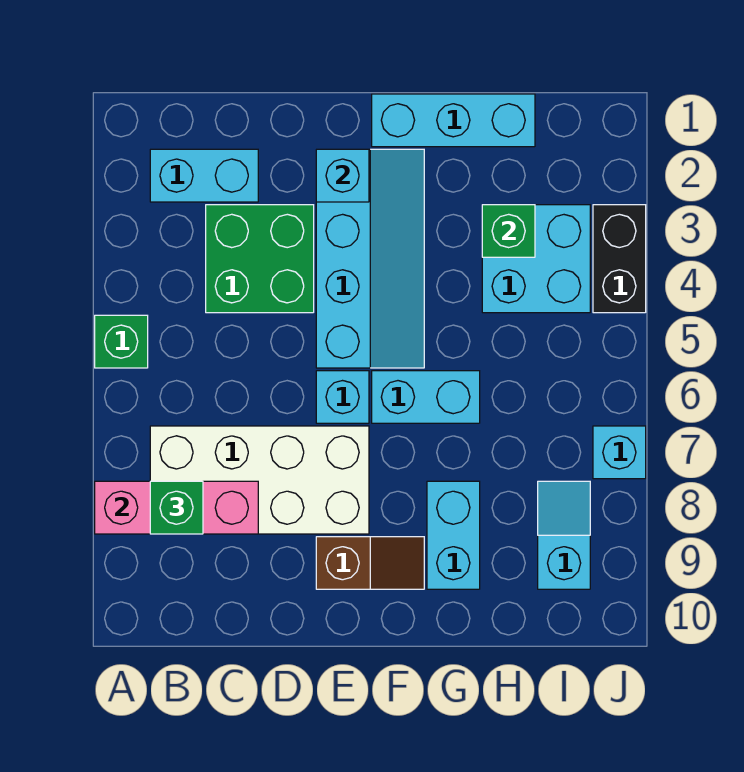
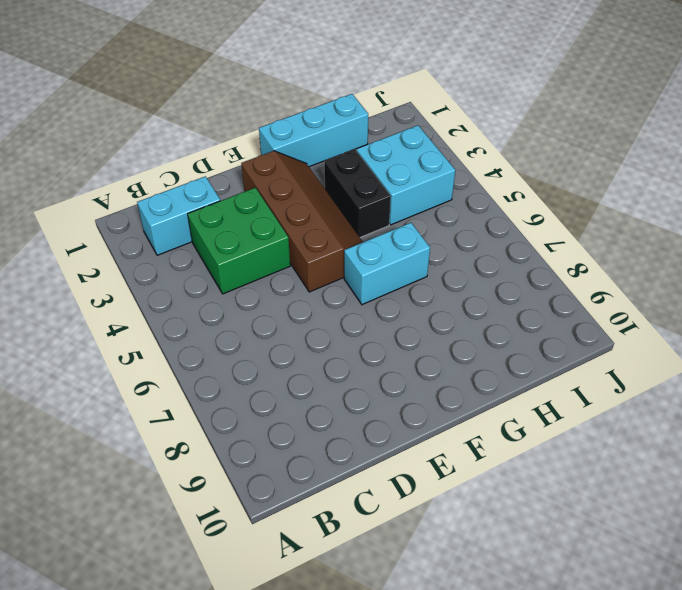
brown 2x4 slope [241,151,363,292] -> cyan 2x4 slope [316,149,424,368]
black 1x2 brick [324,149,391,237] -> black 1x2 brick moved to [593,205,646,313]
none -> green 1x1 brick [95,315,148,368]
none -> white 2x4 brick [150,426,369,534]
none -> cyan 1x1 brick [316,371,369,423]

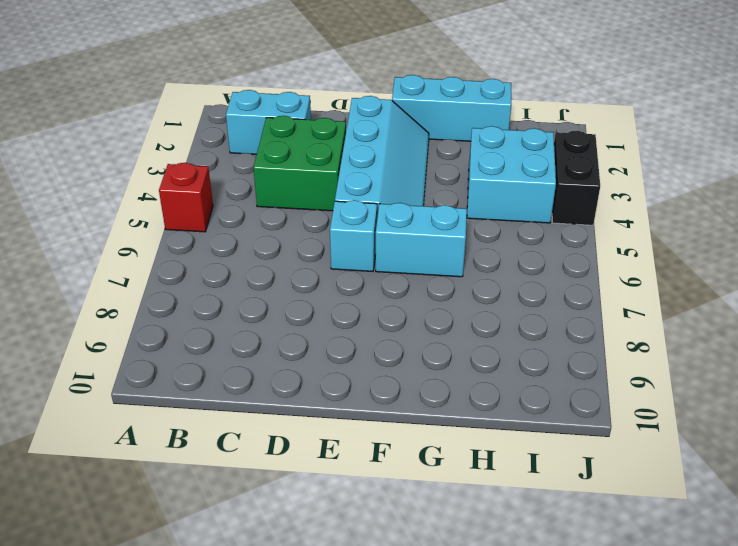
red 1x1 brick [159,163,213,232] -> green 1x1 brick [95,315,148,368]
none -> white 2x4 brick [150,426,369,534]
none -> brown 1x2 slope [316,537,424,589]
none -> cyan 1x2 brick [427,481,480,589]

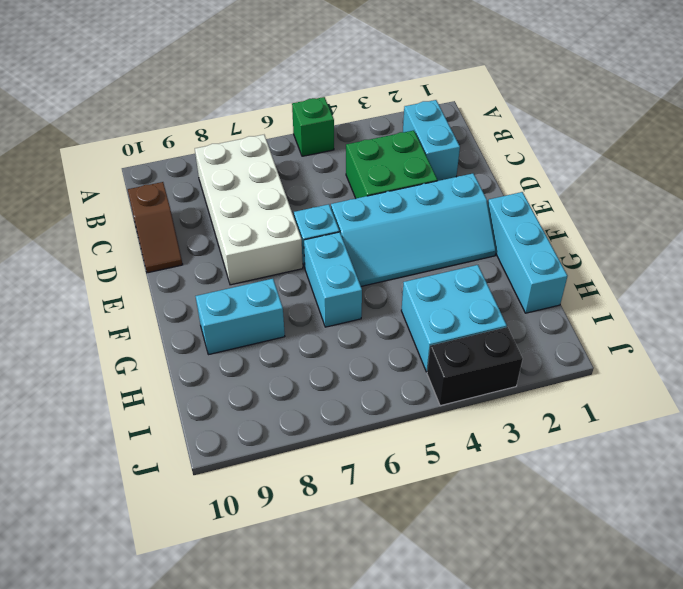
brown 1x2 slope [128,182,183,273] -> brown 1x2 slope moved to [316,537,424,589]
none -> cyan 1x2 slope [538,481,590,589]
none -> cyan 1x1 brick [593,426,646,479]
none -> pink 1x3 brick [95,481,258,534]

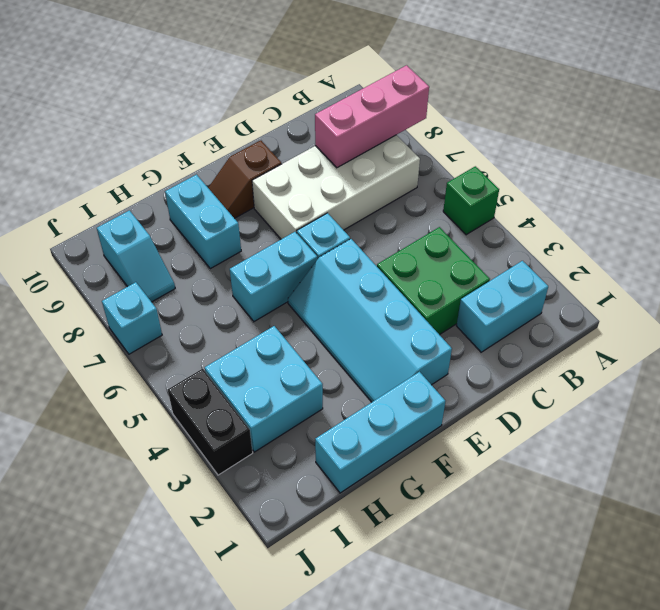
none -> cyan 1x1 brick [316,149,369,202]
none -> green 1x1 brick [482,205,535,257]
none -> green 1x1 brick [150,481,203,534]

